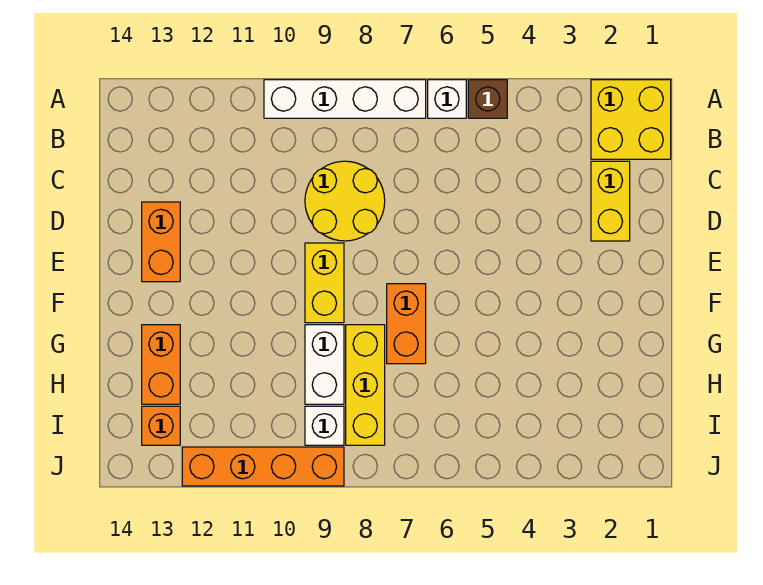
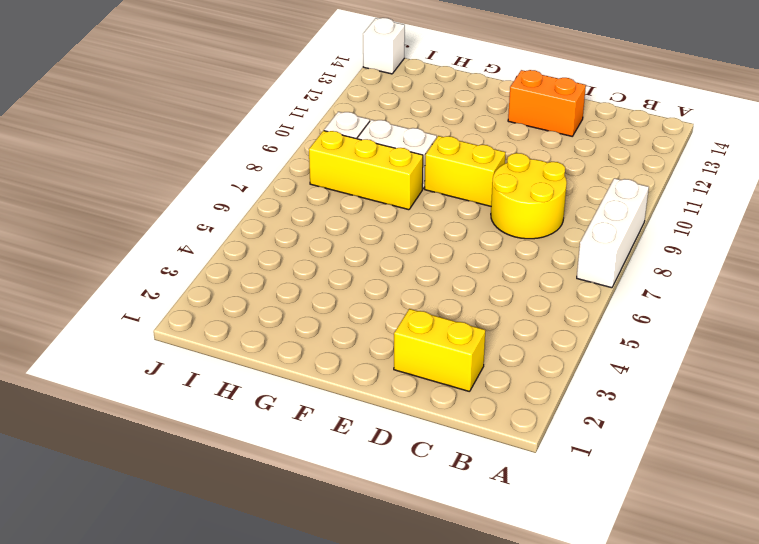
white 1x3 brick [577,178,649,288] -> white 1x4 brick [264,80,426,118]
white 1x1 brick [363,18,405,74] -> white 1x1 brick moved to [428,80,466,118]
none -> yellow 2x2 brick [591,80,671,159]
none -> brown 1x1 brick [468,80,507,118]
none -> orange 1x2 brick [387,284,426,364]

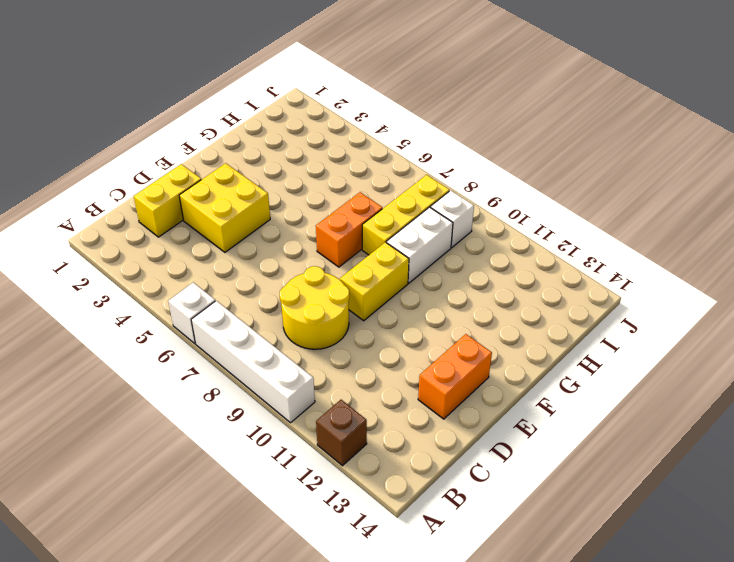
brown 1x1 brick [316,400,367,466] -> brown 1x1 brick moved to [468,80,507,118]
yellow 2x2 brick [179,163,270,252] -> yellow 2x2 brick moved to [591,80,671,159]
none -> orange 1x2 brick [142,325,180,404]
none -> orange 1x1 brick [142,406,180,445]
none -> orange 1x4 brick [182,447,344,486]

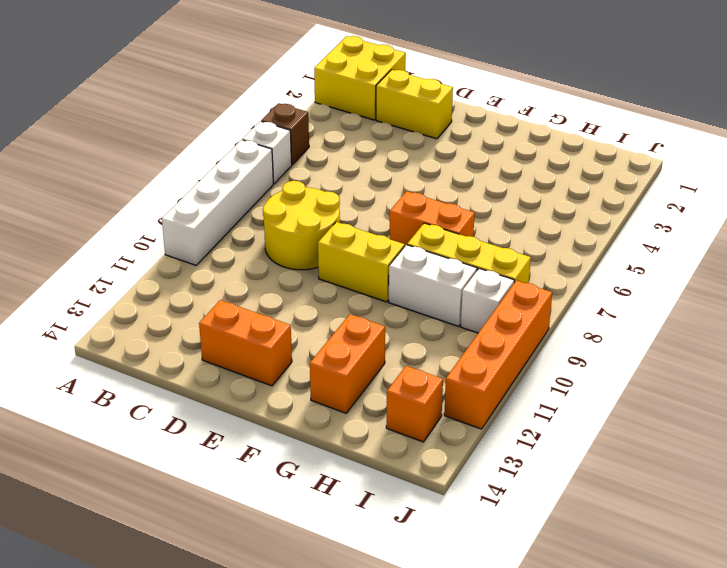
orange 1x2 brick [310,314,385,413] -> orange 1x2 brick turned to [142,325,180,404]

